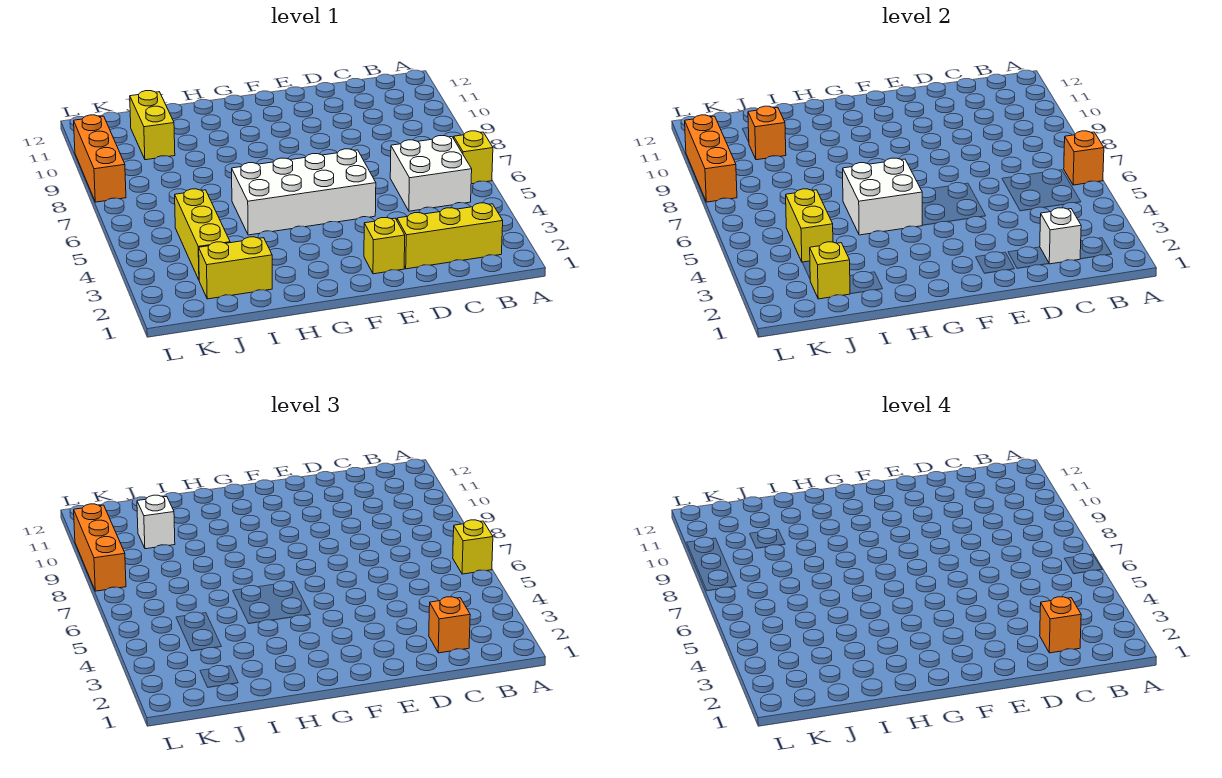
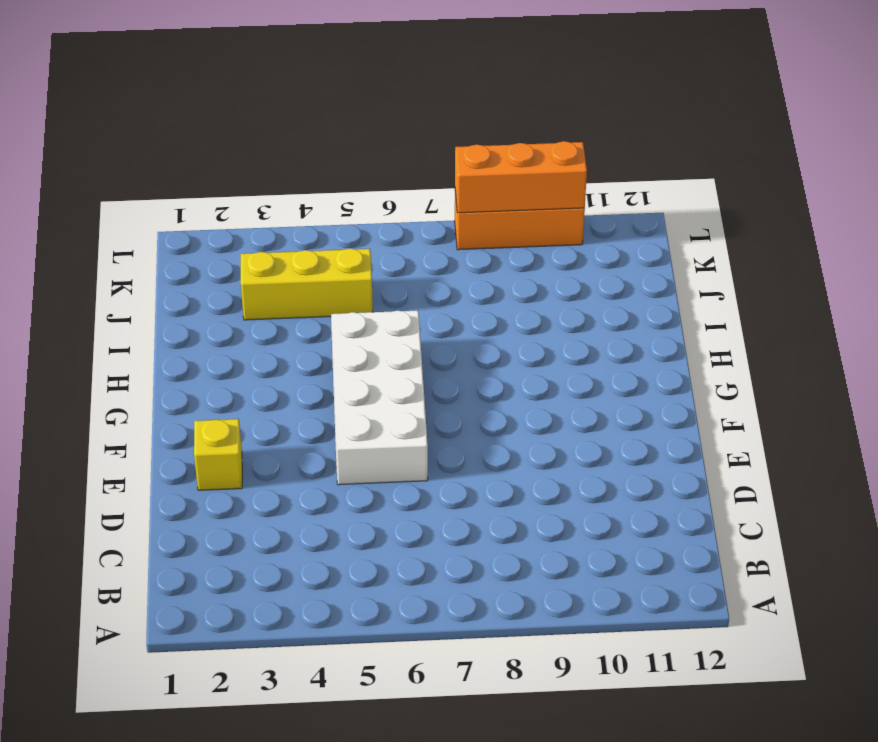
none -> yellow 1x1 brick [454,131,493,184]
none -> yellow 1x3 brick [397,203,503,269]
none -> white 2x2 brick [390,136,472,211]

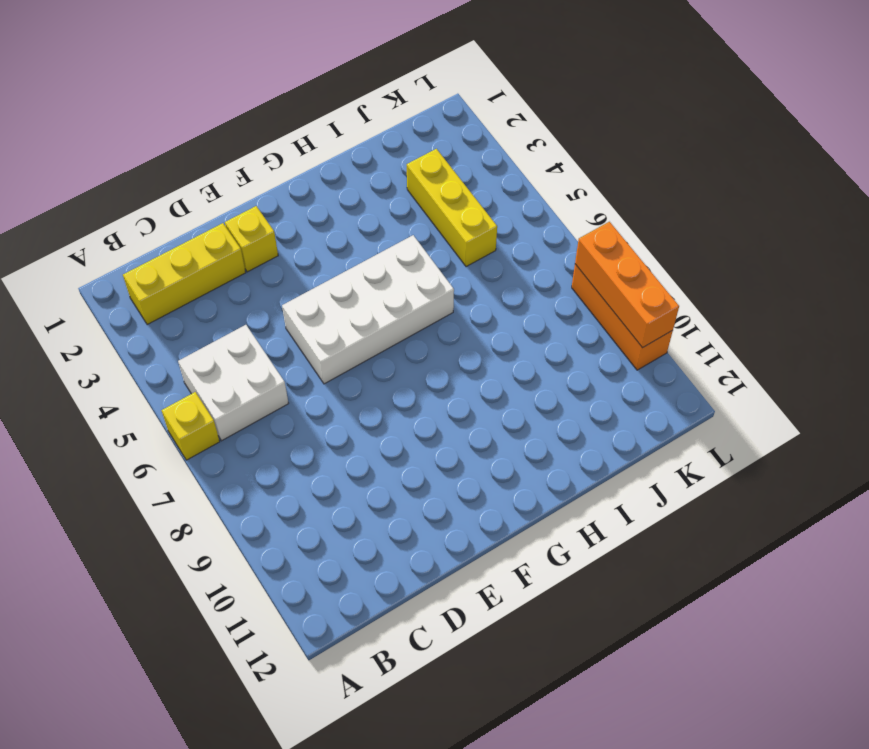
none -> yellow 1x2 brick [199,237,272,299]
none -> yellow 1x2 brick [130,91,175,160]
none -> orange 1x1 brick [1064,131,1104,185]

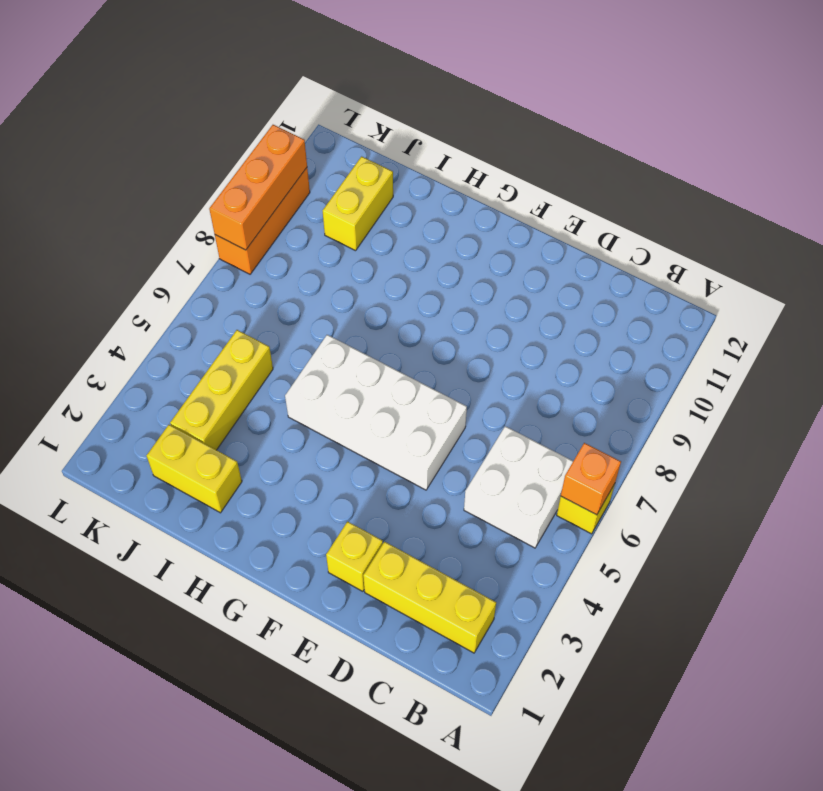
none -> white 1x1 brick [1040,208,1081,264]
none -> white 2x2 brick [843,158,922,235]
none -> yellow 1x1 brick [810,242,850,299]

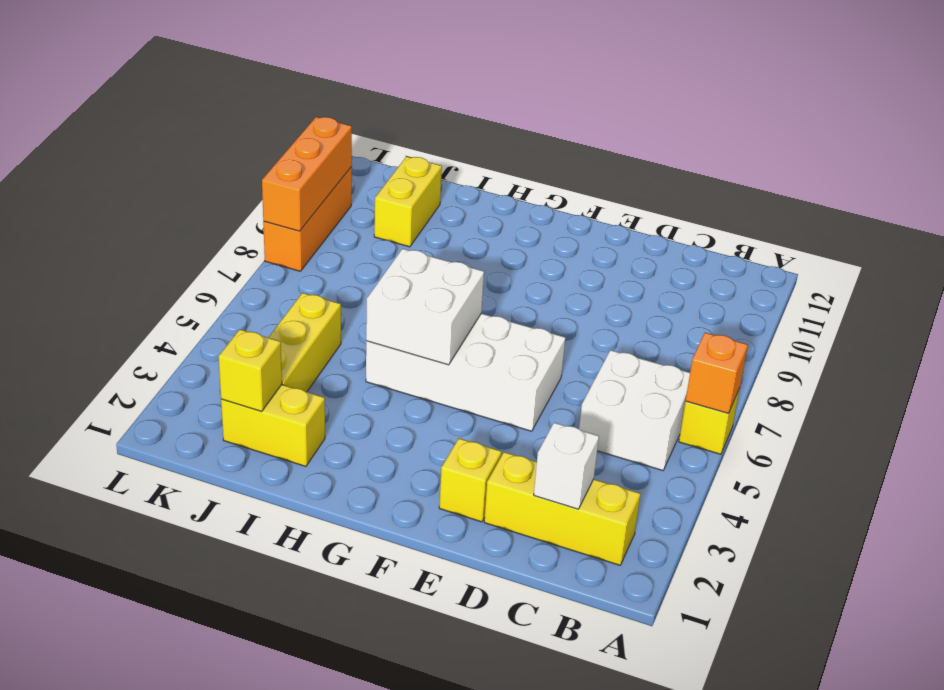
none -> yellow 1x2 brick [786,189,833,262]
none -> orange 1x1 brick [748,106,786,160]
none -> yellow 1x1 brick [453,520,493,574]

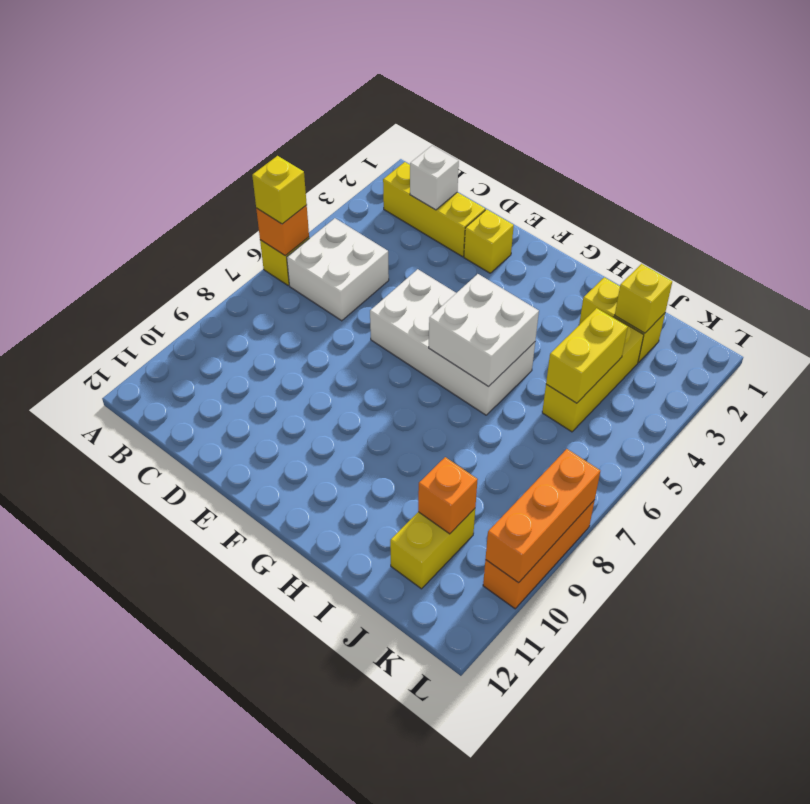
none -> orange 1x1 brick [429,597,470,653]
none -> white 1x1 brick [137,495,175,549]
none -> orange 1x3 brick [74,504,126,591]

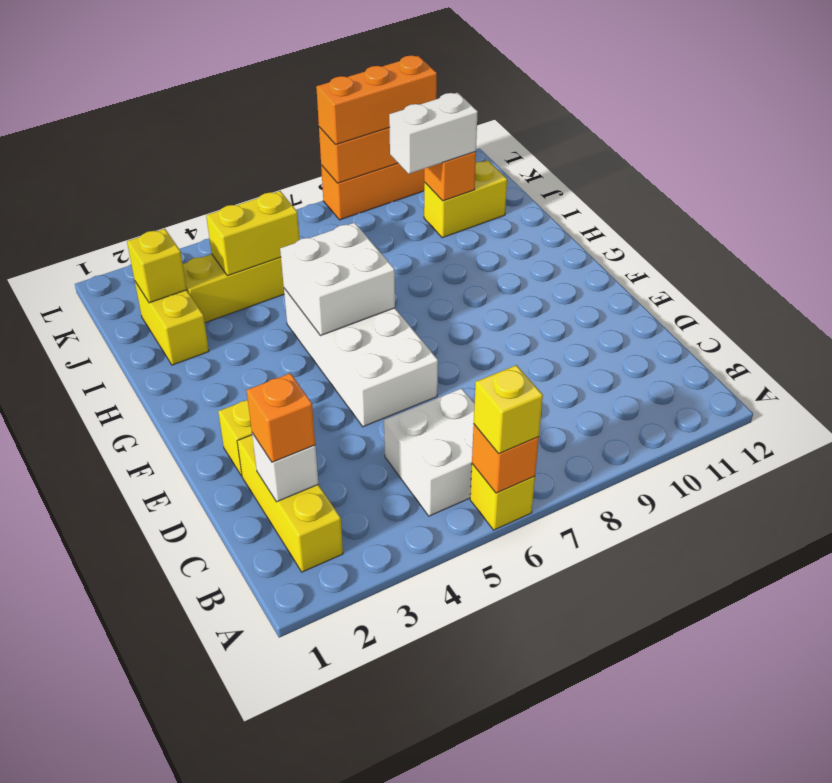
white 1x2 brick [389,93,478,174] -> white 1x1 brick [137,495,175,549]
none -> orange 1x1 brick [1040,597,1081,653]

